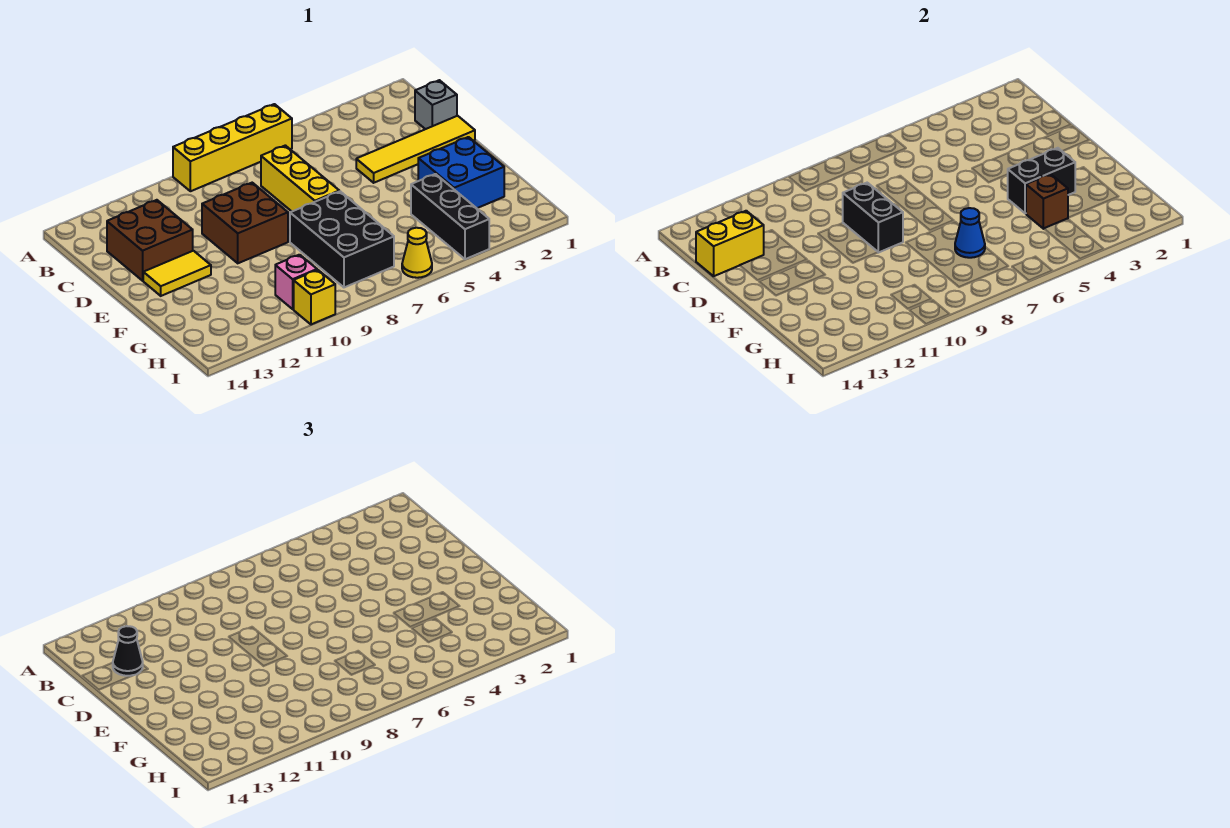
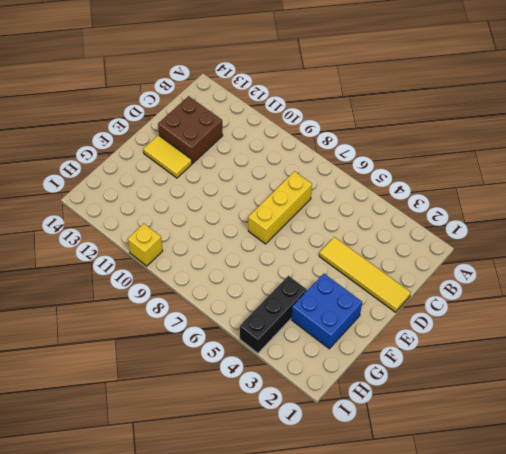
none -> yellow 1x4 brick [173,104,292,191]
none -> grey 1x1 brick [415,80,457,129]
none -> brown 2x2 brick [202,183,288,263]

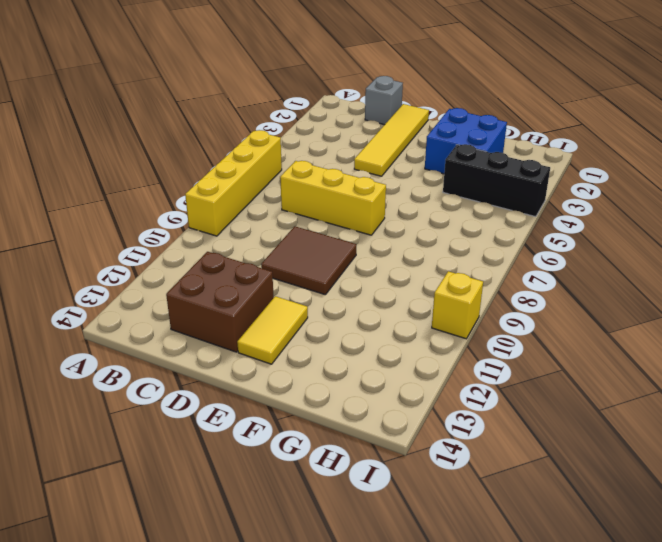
brown 2x2 tile [261,226,356,295] -> brown 2x2 brick [202,183,288,263]
none -> black 2x3 brick [290,191,394,287]
none -> pink 1x1 brick [275,255,317,309]
none -> yellow 1x1 cone [402,228,432,278]

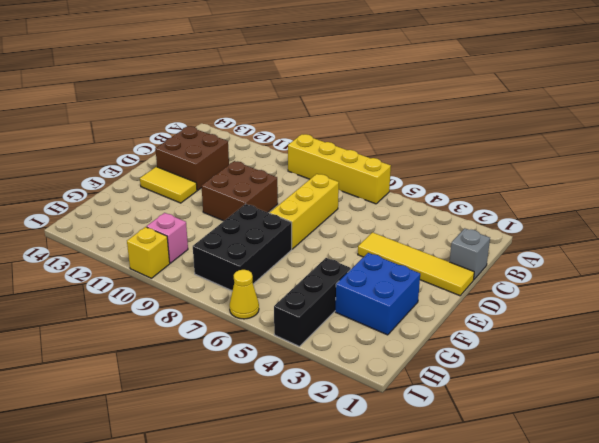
none -> yellow 1x2 brick [696,211,764,276]
none -> black 1x2 brick [843,183,903,253]
none -> black 1x2 brick [1007,148,1075,213]

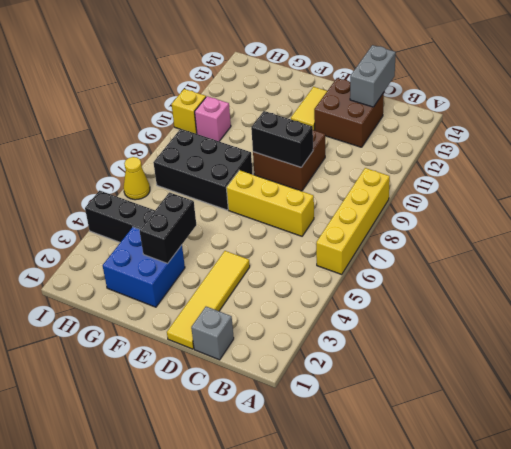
grey 1x2 brick [350,45,396,107] -> yellow 1x2 brick [696,211,764,276]
none -> brown 1x1 brick [1026,174,1068,229]
none -> blue 1x1 cone [955,208,985,258]
none -> black 1x1 cone [113,626,143,676]

